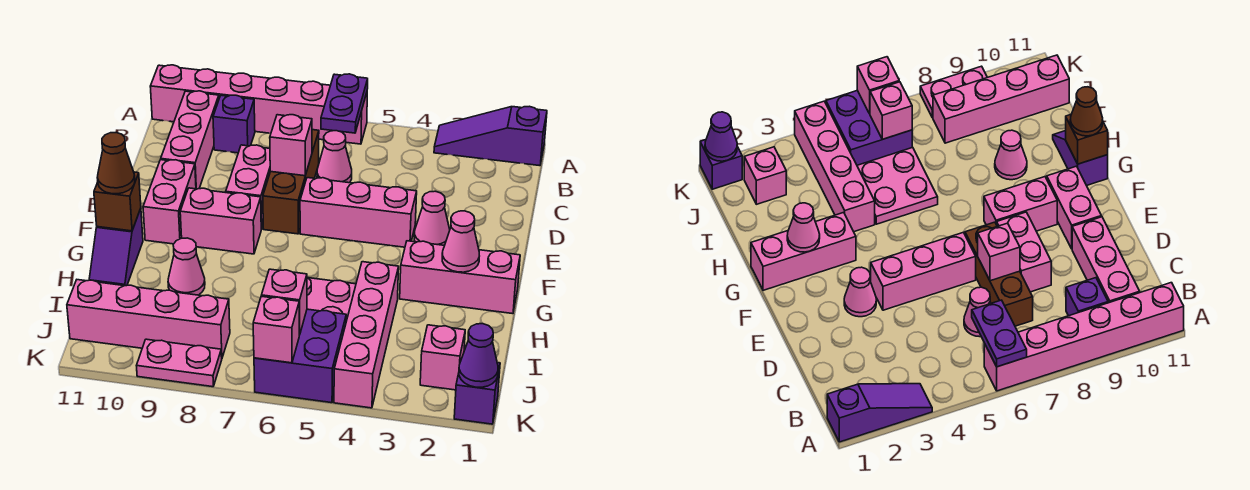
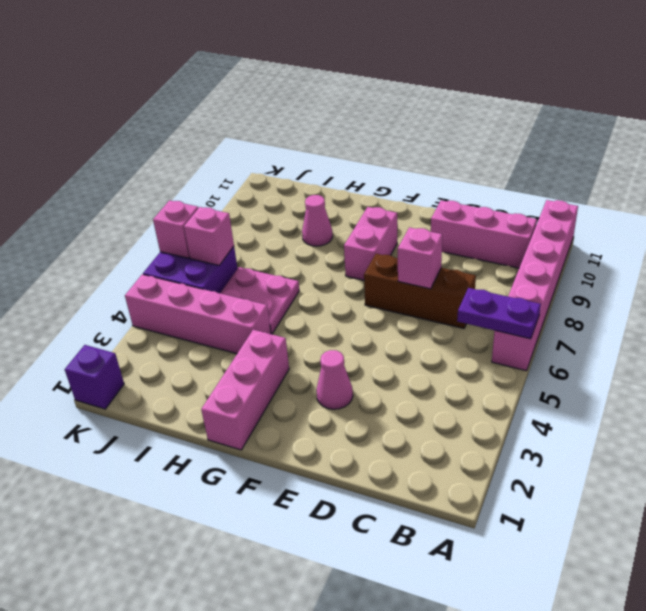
none -> purple 1x3 slope [434,106,547,166]
none -> purple 1x1 brick [213,95,255,153]
none -> pink 1x1 cone [317,131,352,183]

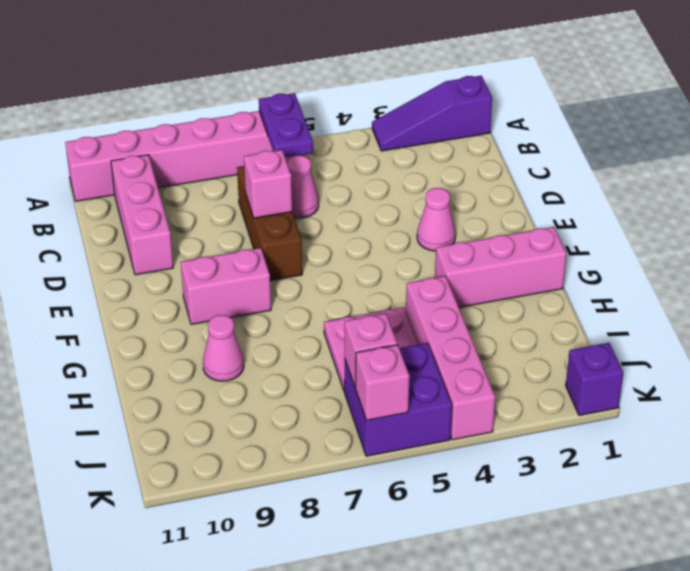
none -> purple 1x1 brick [213,95,255,153]
none -> pink 1x2 brick [226,145,270,229]
none -> pink 1x3 brick [300,178,417,247]

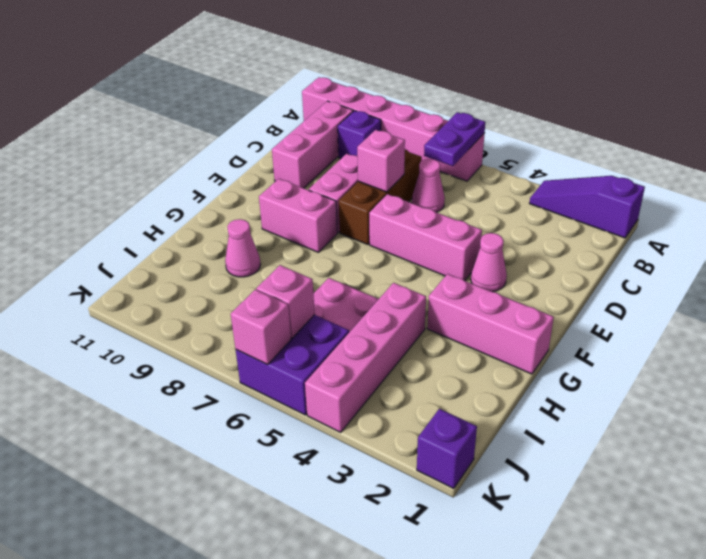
none -> pink 1x2 brick [143,160,196,244]
none -> purple 1x2 slope [89,208,143,286]
none -> pink 1x1 brick [420,325,465,390]

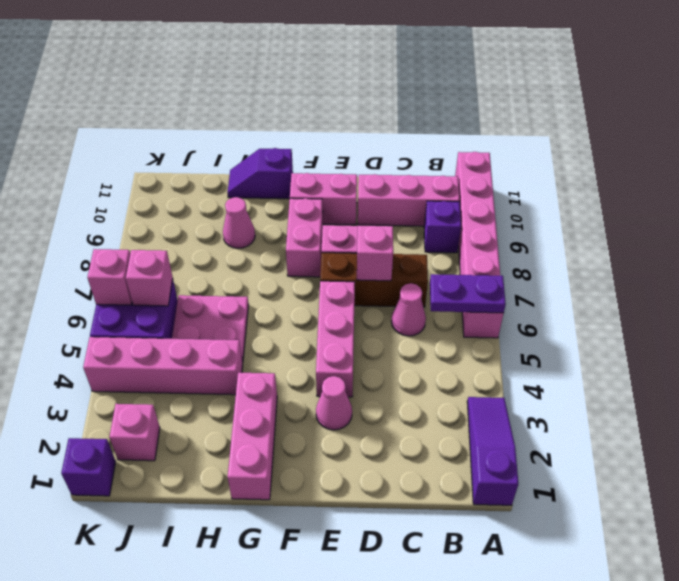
none -> pink 1x4 brick [67,280,230,357]
none -> pink 1x2 plate [137,339,222,387]
none -> pink 1x1 cone [442,211,479,272]

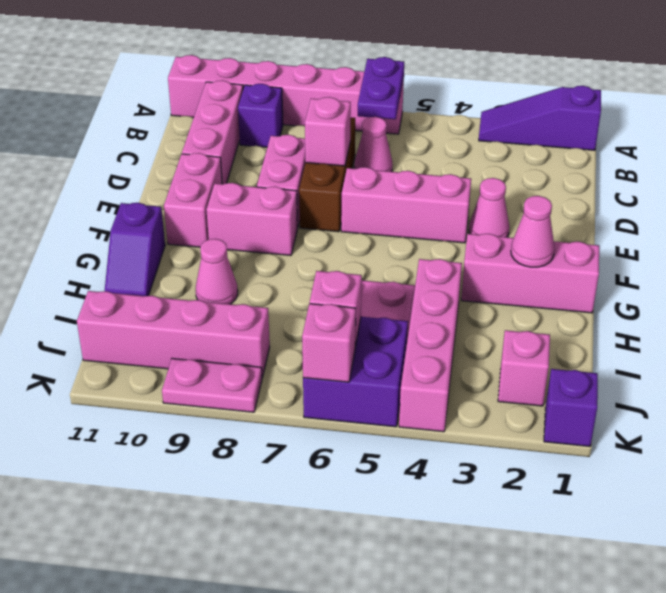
none -> brown 1x1 brick [94,172,141,231]
none -> purple 1x1 cone [459,324,498,387]
none -> brown 1x1 cone [97,133,135,194]

